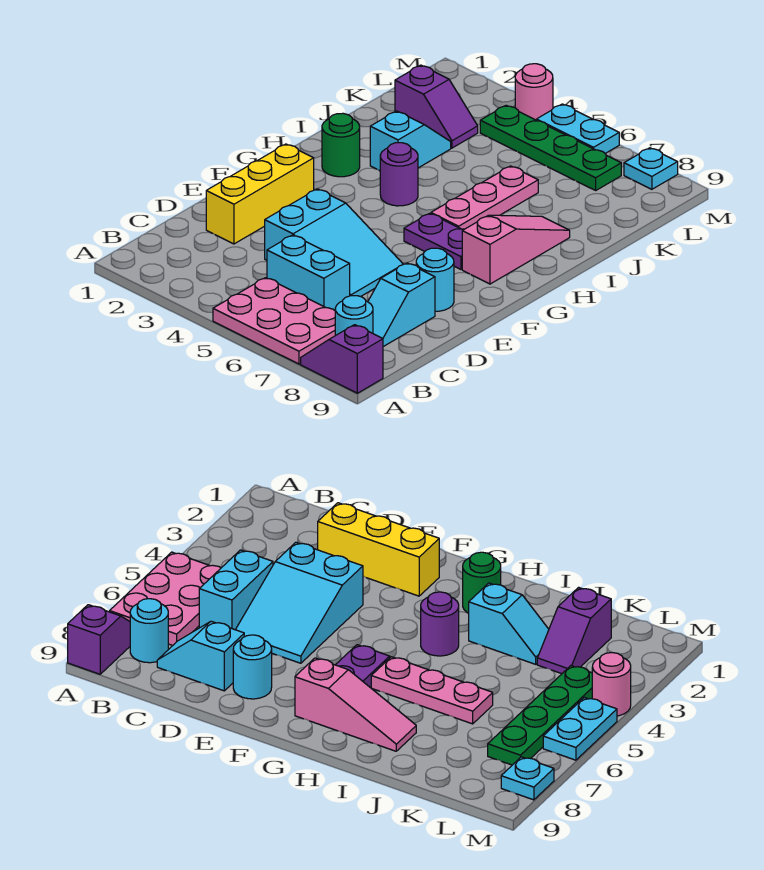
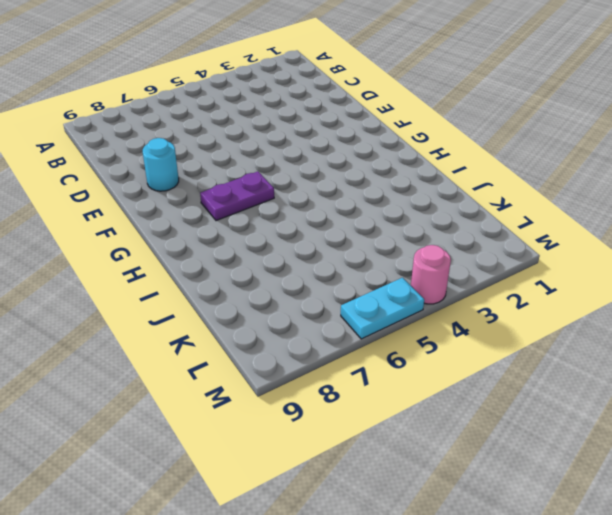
none -> pink 2x3 plate [213,278,335,364]
none -> purple 1x2 slope [301,325,383,393]
none -> cyan 1x1 round brick [335,296,373,336]

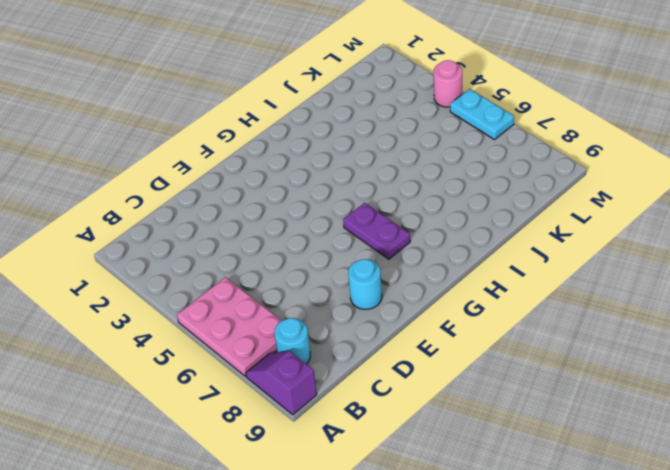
none -> cyan 1x2 brick [267,235,350,310]
none -> cyan 1x2 slope [368,263,435,347]
none -> yellow 1x3 brick [206,144,314,244]

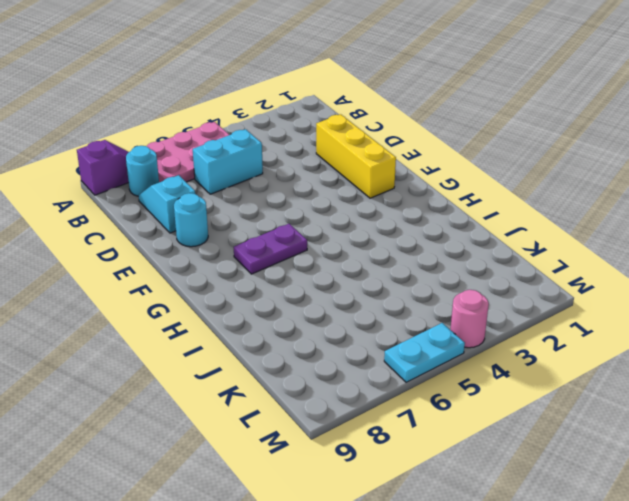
none -> cyan 2x3 slope [265,189,403,297]
none -> pink 1x3 slope [462,215,570,284]
none -> green 1x1 round brick [322,113,360,177]

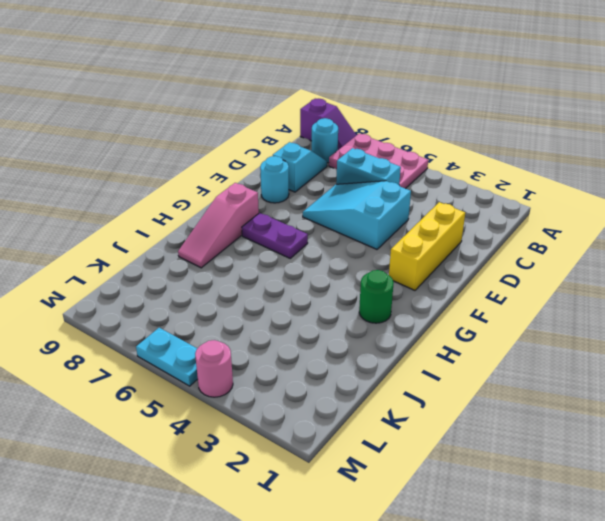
none -> purple 1x1 round brick [380,143,418,206]
none -> pink 1x3 plate [431,166,538,229]
none -> cyan 1x2 slope [370,111,451,171]

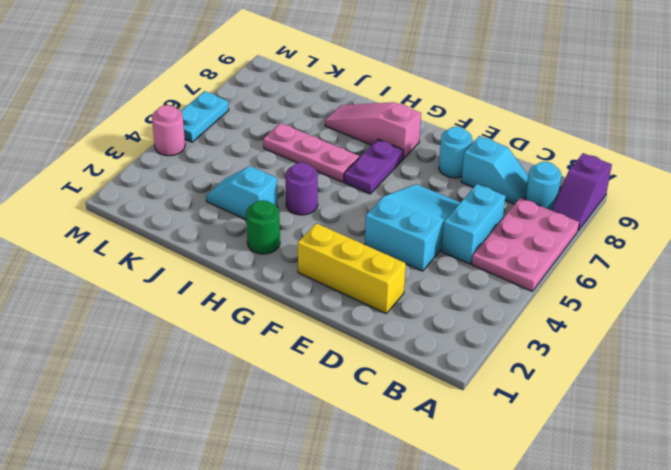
none -> purple 1x2 slope [395,65,478,148]
none -> green 1x4 plate [480,105,621,190]
none -> cyan 1x1 plate [624,148,678,189]

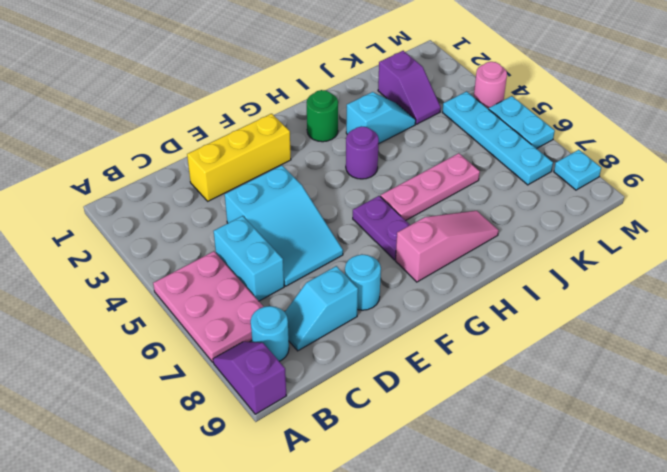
cyan 1x4 plate [442,91,553,185] -> green 1x4 plate [480,105,621,190]

